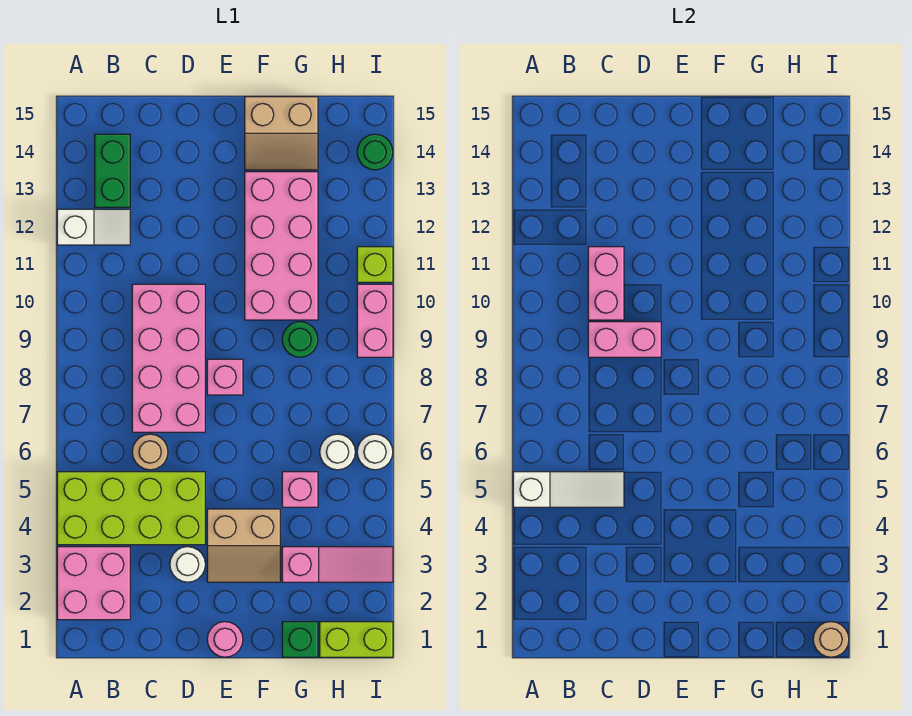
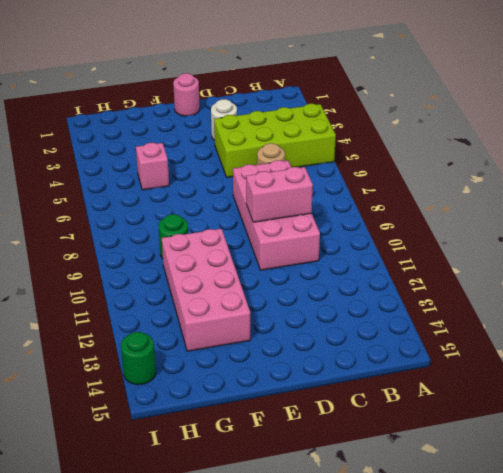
none -> pink 2x2 brick [57,547,130,620]
none -> white 1x2 slope [57,209,130,245]
none -> green 1x2 brick [95,134,130,207]

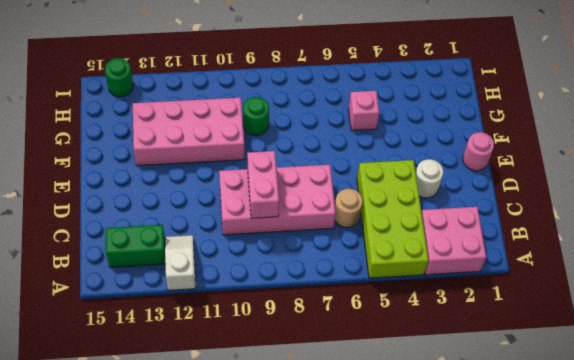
none -> tan 2x2 slope [207,509,280,582]
none -> pink 1x1 brick [207,359,243,395]
none -> tan 2x2 slope [245,97,318,170]

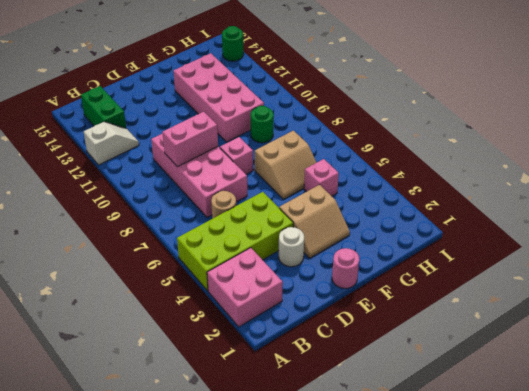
tan 2x2 slope [255,130,316,199] -> tan 2x2 slope moved to [245,97,318,170]
none -> green 1x1 brick [282,622,318,657]
none -> pink 1x3 slope [282,547,393,582]
none -> lime 1x2 brick [320,622,393,657]

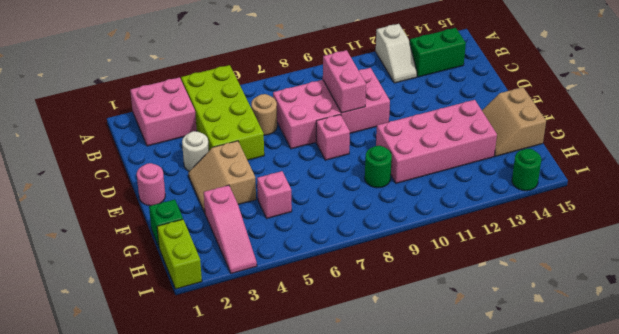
none -> white 1x1 round brick [320,434,355,470]
none -> white 1x1 round brick [357,434,393,470]
none -> pink 1x2 brick [357,284,393,357]

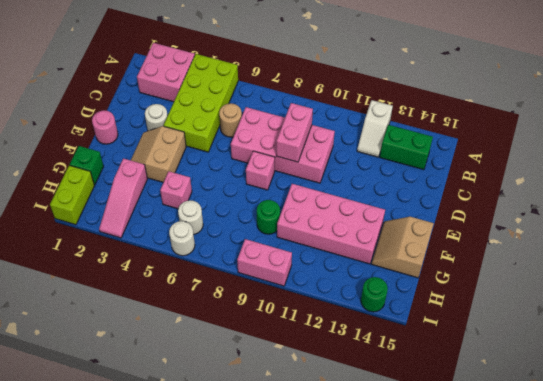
none -> lime 1x1 brick [357,247,393,282]
none -> white 1x3 slope [513,472,624,507]
none -> pink 1x2 brick [588,247,624,320]

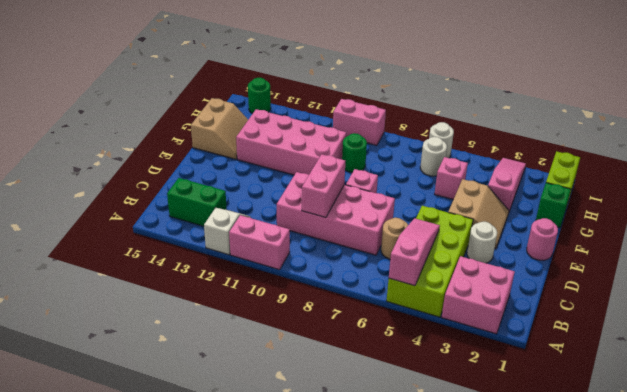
pink 1x3 slope [389,218,440,286] -> white 1x3 slope [513,472,624,507]
pink 1x2 brick [229,215,290,270] -> pink 1x2 brick moved to [588,247,624,320]
none -> lime 1x1 brick [357,247,393,282]
none -> tan 1x1 round brick [813,622,849,657]

